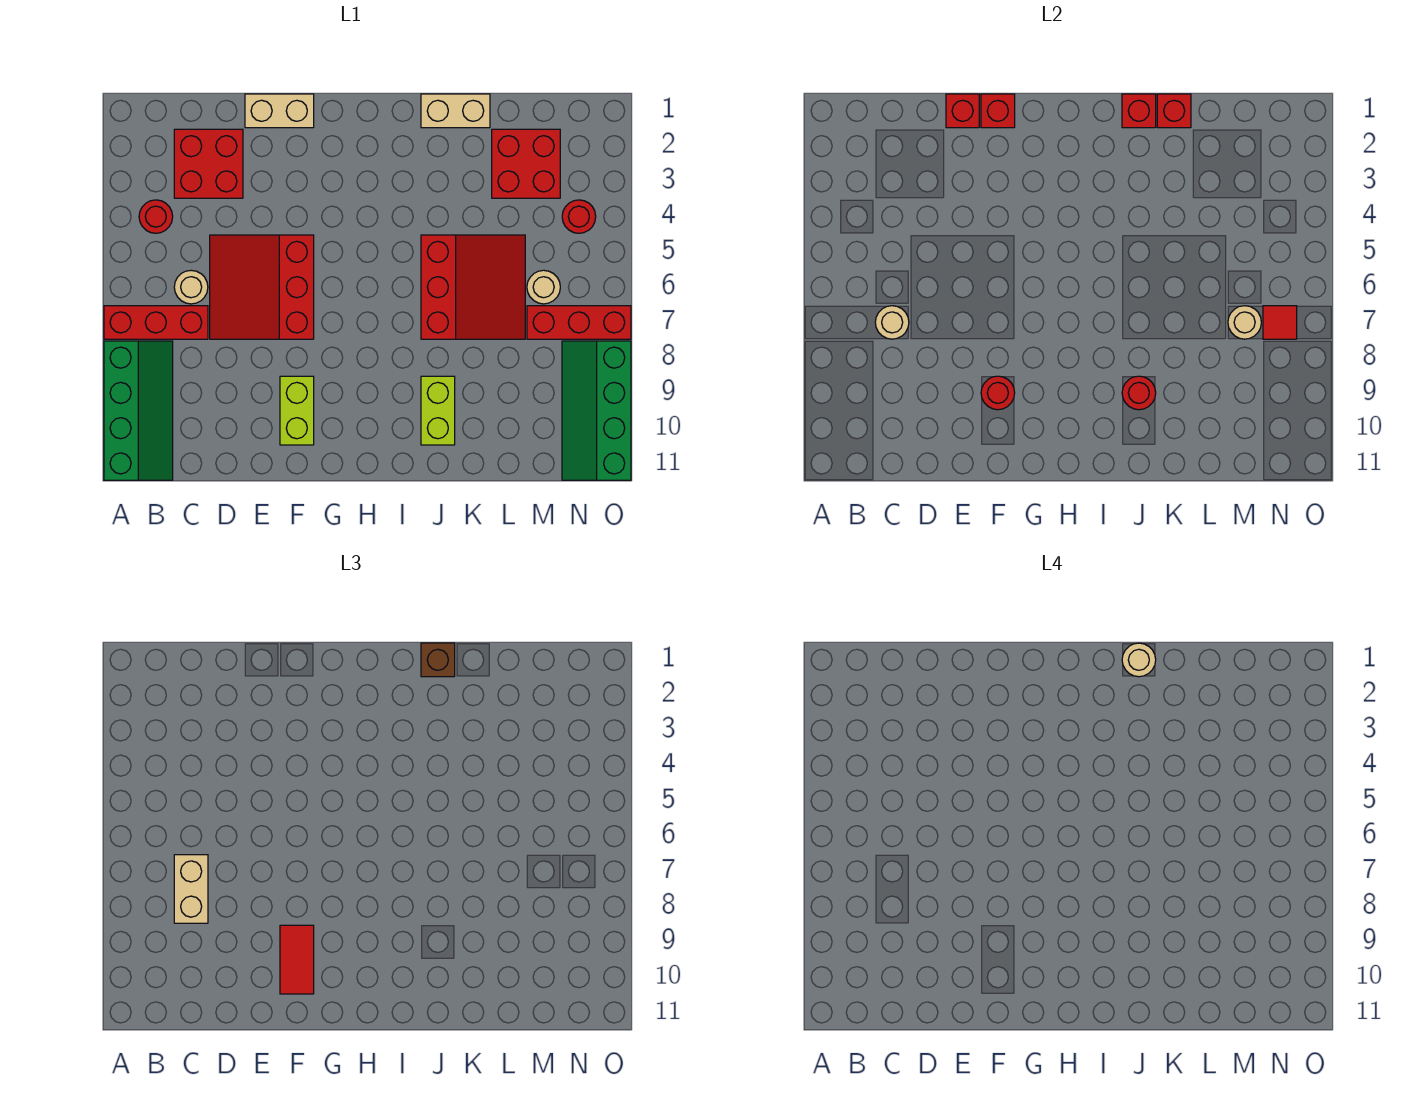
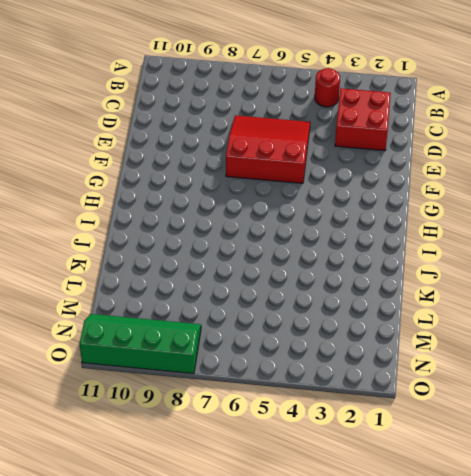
none -> red 1x3 brick [104,306,208,339]
none -> green 2x4 slope [104,341,173,480]
none -> tan 1x1 round brick [174,270,208,304]

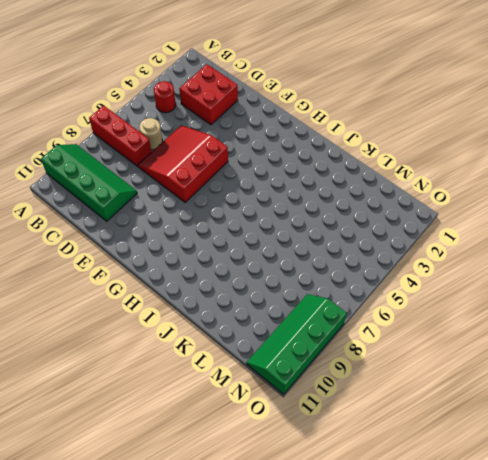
green 2x4 slope [41,144,137,221] -> green 2x4 slope turned to [104,341,173,480]
none -> tan 1x2 brick [245,94,314,128]
none -> lime 1x2 brick [280,376,314,445]
none -> tan 1x2 brick [421,94,490,128]

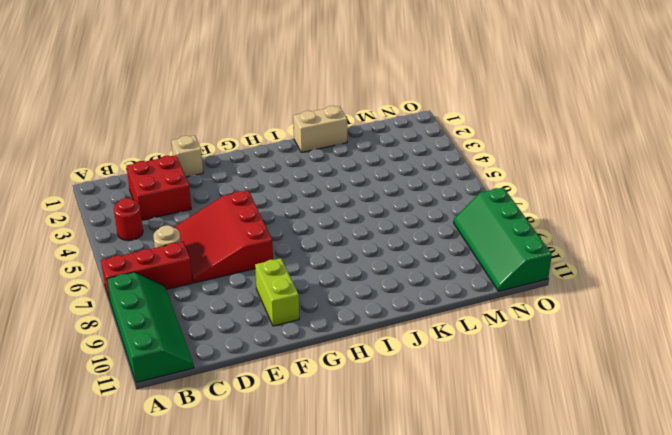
tan 1x1 brick [171,135,203,177] -> tan 1x2 brick [245,94,314,128]
none -> red 3x3 slope [421,235,525,339]
none -> lime 1x2 brick [421,376,455,445]
none -> red 2x2 brick [492,129,560,198]

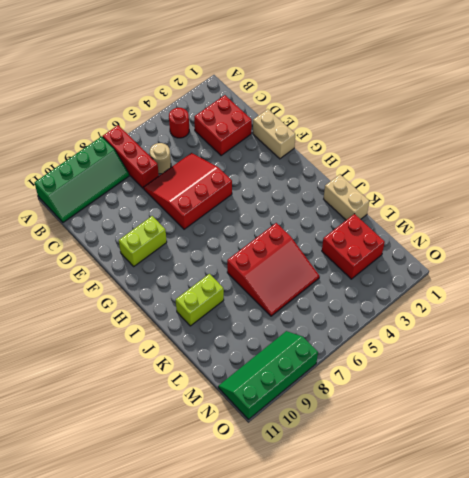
none -> tan 1x1 round brick [527,270,560,304]
none -> red 1x3 brick [527,306,631,339]
none -> red 1x1 round brick [562,200,596,233]

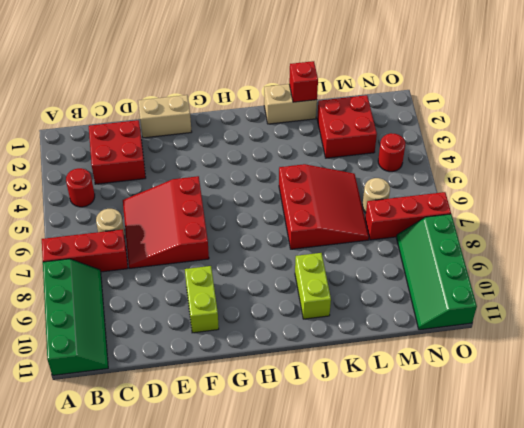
none -> tan 1x1 round brick [875,306,909,339]
none -> red 1x1 brick [946,94,979,128]
none -> red 1x1 brick [981,94,1015,128]

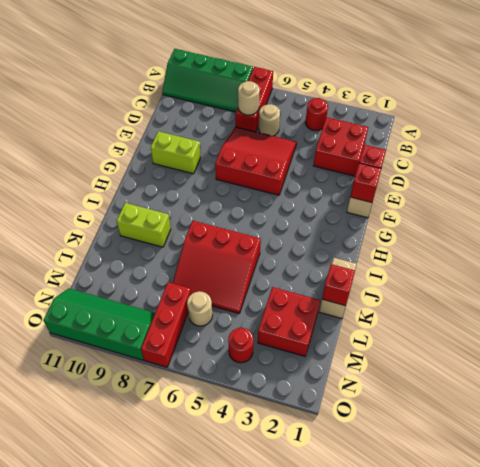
none -> red 1x1 round brick [981,376,1015,410]
none -> red 1x1 brick [1122,94,1156,128]
none -> red 1x1 round brick [1122,376,1156,410]

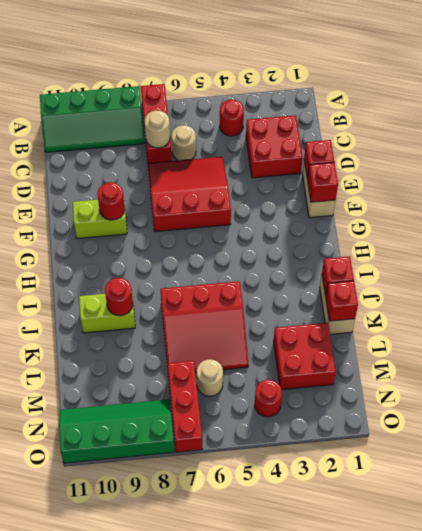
none -> tan 1x1 round brick [1228,306,1261,339]
none -> red 1x1 tile [1263,306,1297,339]
none -> tan 1x2 brick [174,855,208,923]

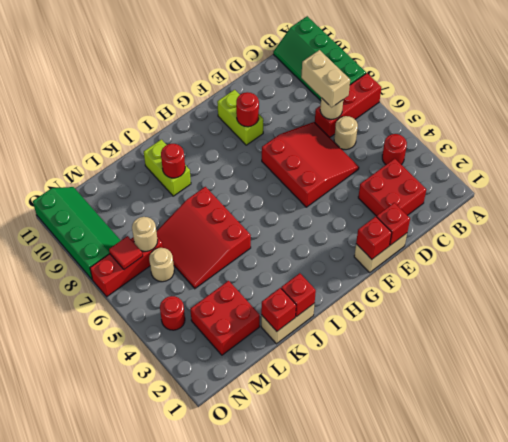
none -> red 1x2 tile [280,925,314,994]
none -> brown 1x1 brick [421,643,455,677]
none -> tan 1x1 round brick [1122,643,1156,677]

